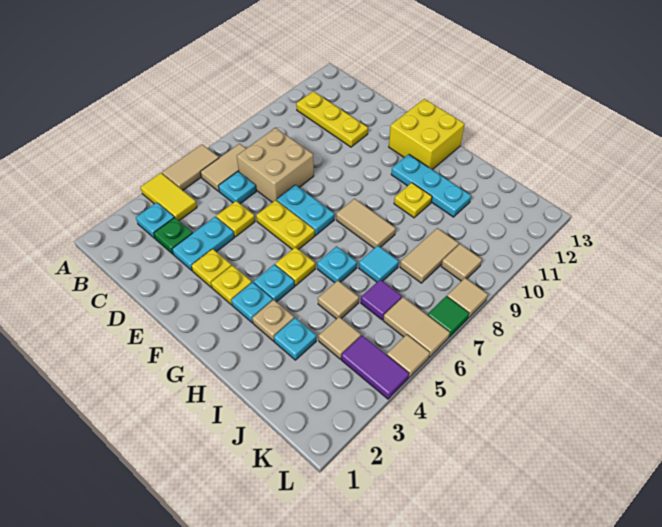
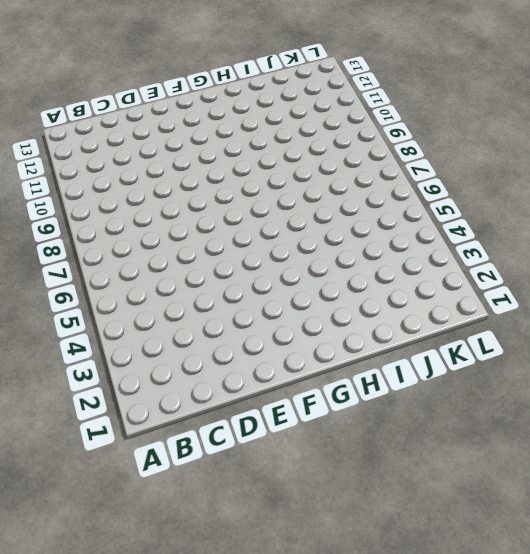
none -> yellow 1x2 tile [140,173,197,221]
none -> tan 1x2 tile [162,145,219,190]
none -> cyan 1x1 plate [136,202,174,238]
none -> tan 1x2 tile [201,144,246,191]

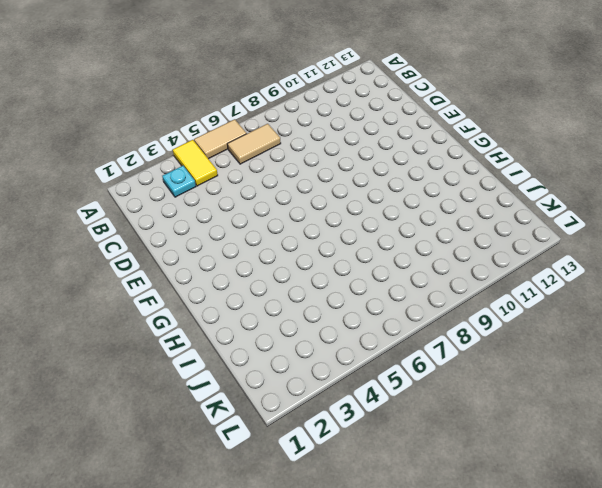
none -> yellow 1x3 plate [296,91,368,147]
none -> green 1x1 plate [154,217,193,254]
none -> cyan 1x1 plate [219,172,256,204]
none -> tan 2x2 brick [237,128,314,202]

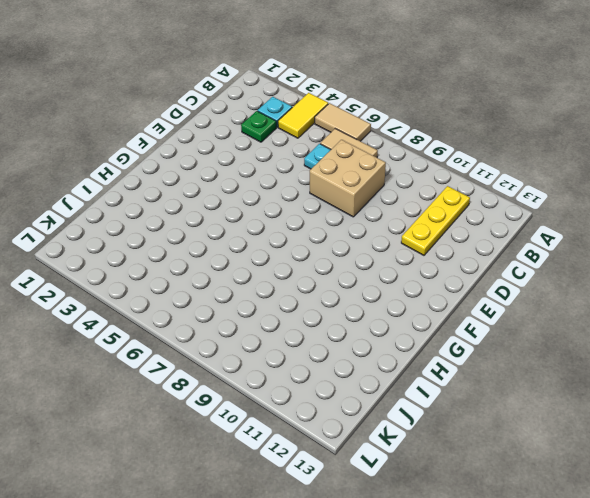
none -> cyan 1x2 plate [172,217,234,271]
none -> yellow 1x1 plate [216,201,255,237]
none -> yellow 1x1 plate [191,249,231,287]
none -> yellow 1x2 plate [256,200,315,250]

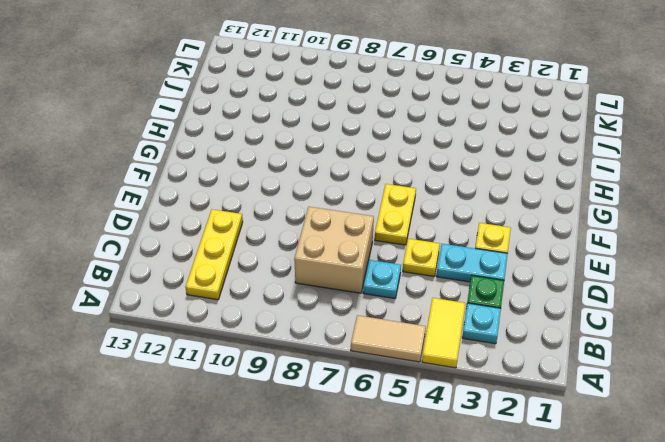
none -> tan 1x2 tile [201,144,246,191]
none -> cyan 1x2 plate [277,185,334,235]
none -> yellow 1x1 plate [211,265,252,305]
none -> yellow 2x2 brick [389,99,464,170]

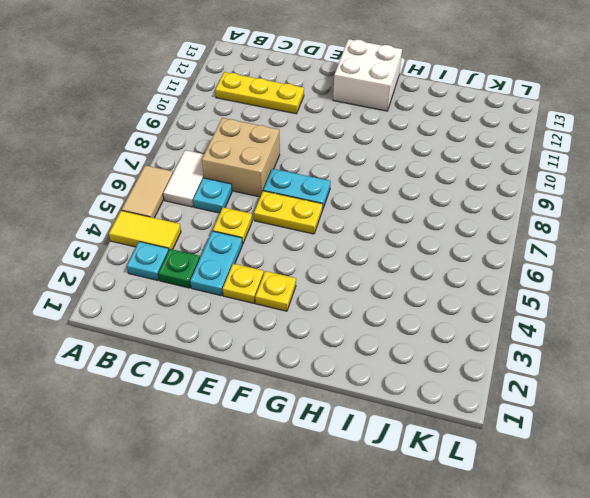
white 1x2 tile [163,150,204,207] -> tan 1x2 tile [201,144,246,191]
white 2x2 brick [333,39,402,111] -> yellow 2x2 brick [389,99,464,170]
none -> cyan 1x1 plate [231,282,273,323]
none -> cyan 1x1 plate [254,264,295,302]
none -> yellow 1x1 plate [275,247,315,286]
none -> tan 1x2 tile [336,199,396,248]

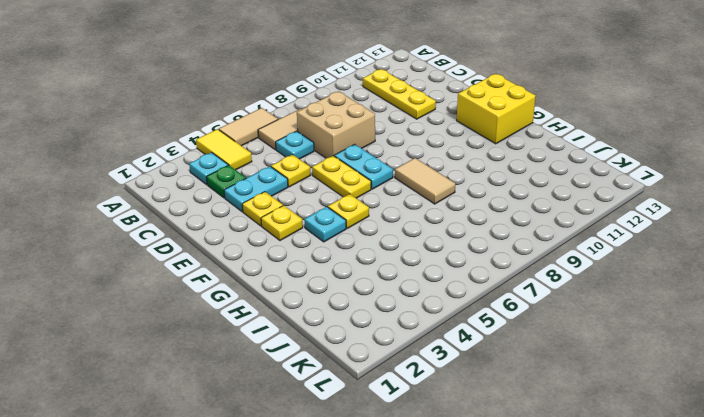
none -> cyan 1x1 plate [231,282,273,323]
none -> cyan 1x3 plate [391,154,471,217]
none -> tan 1x1 plate [252,300,294,341]
none -> cyan 1x1 plate [317,246,357,283]

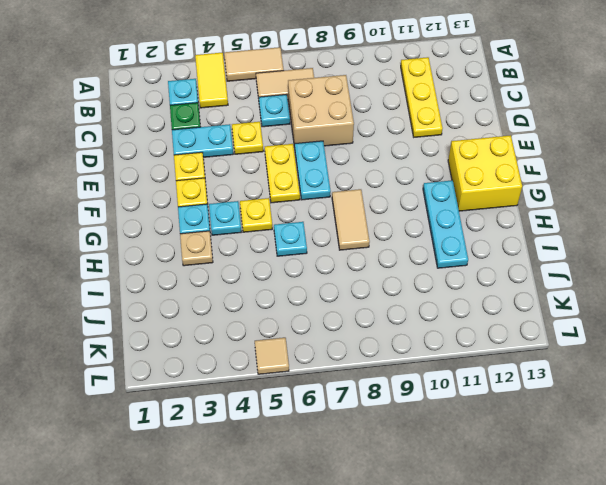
none -> yellow 1x1 plate [394,183,432,218]
none -> cyan 1x1 plate [274,318,316,360]
none -> tan 1x1 tile [318,280,359,319]
none -> cyan 1x1 tile [359,245,399,282]

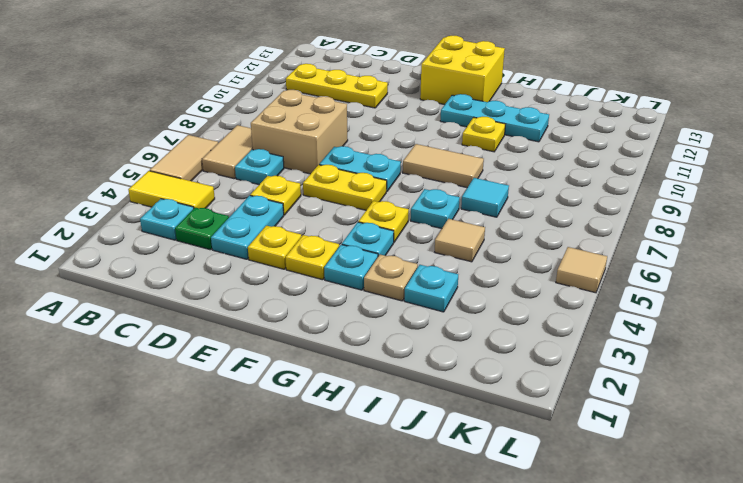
none -> tan 1x1 tile [318,317,361,359]
none -> purple 1x1 tile [361,280,402,320]
none -> tan 1x2 tile [400,228,459,283]
none -> purple 1x2 tile [341,335,409,399]

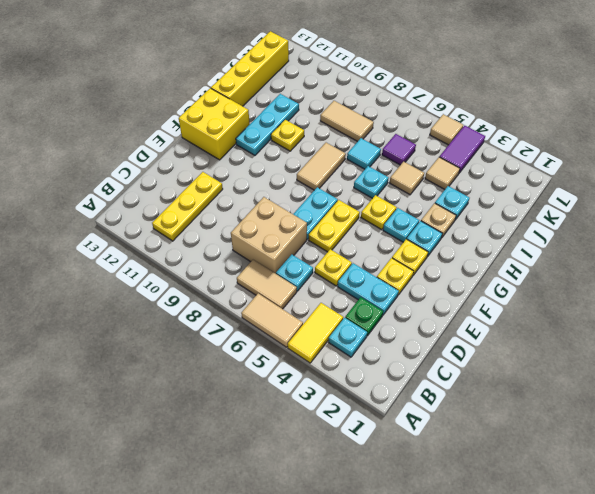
yellow 1x4 brick [211,31,289,106] -> none
none -> tan 1x2 tile [383,297,450,357]
none -> tan 1x1 tile [441,244,482,281]
none -> green 1x1 tile [428,296,469,337]
none -> tan 1x1 tile [447,278,488,318]

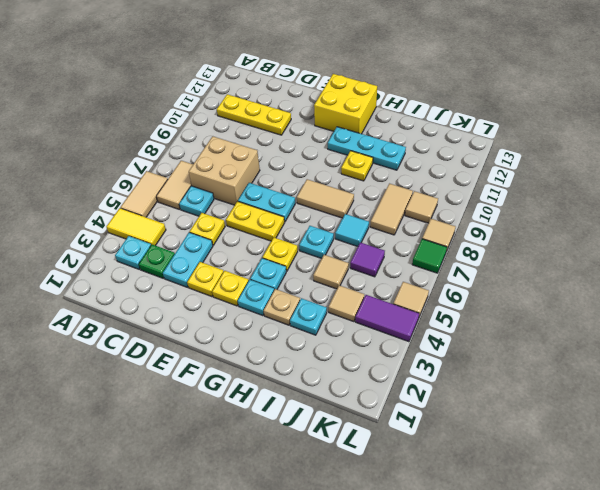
none -> tan 1x2 tile [383,297,450,357]

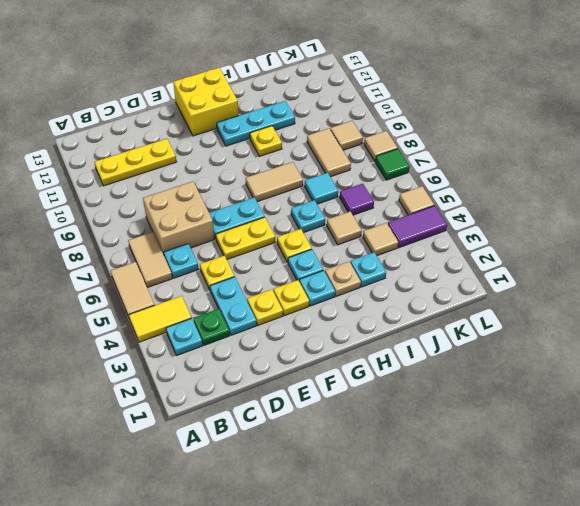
none -> tan 1x2 tile [383,297,450,357]

